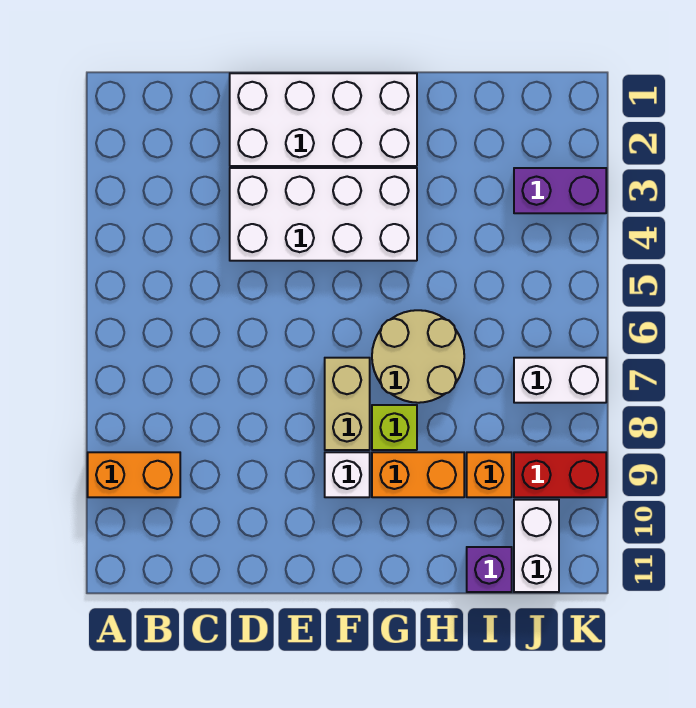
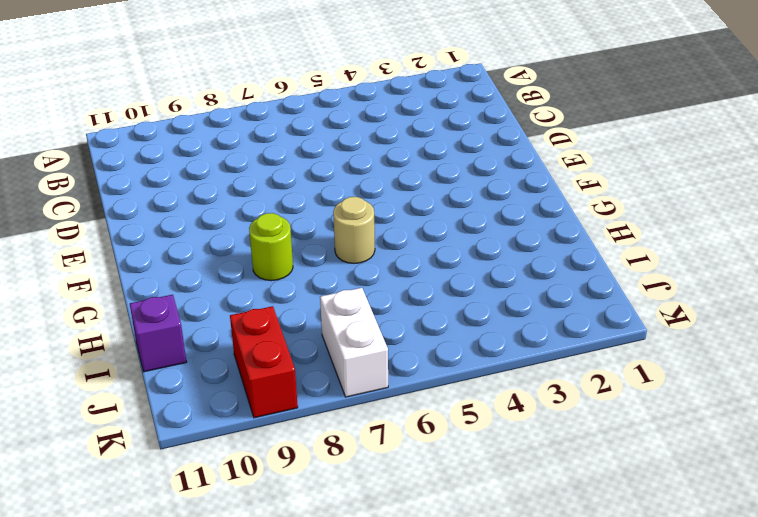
tan 1x1 round brick [333,197,375,263] -> tan 2x2 round brick [372,310,464,403]
lime 1x1 round brick [249,213,293,281] -> lime 1x1 brick [372,405,417,450]
none -> orange 1x2 brick [88,452,180,497]
none -> white 2x4 brick [230,73,417,166]
none -> white 2x4 brick [230,168,417,261]

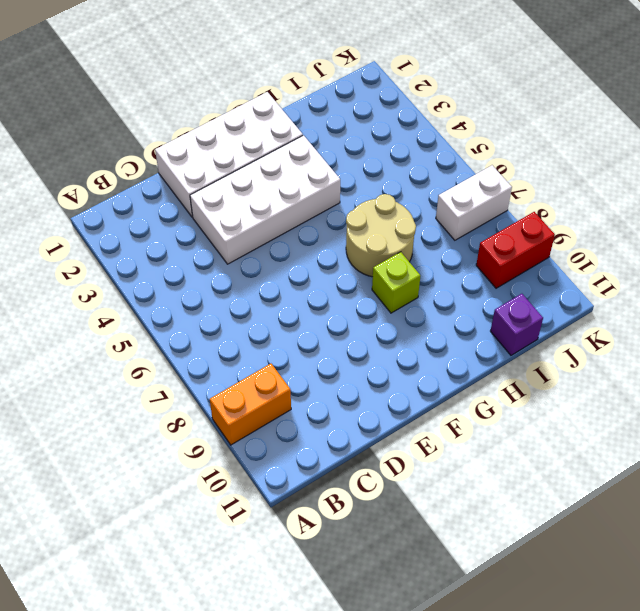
none -> tan 1x2 brick [325,358,370,450]
none -> white 1x1 brick [325,452,370,497]
none -> orange 1x2 brick [372,452,464,497]

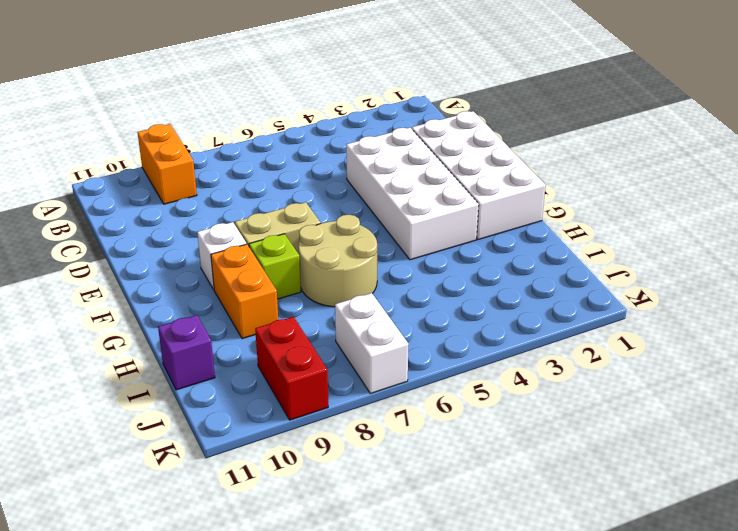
none -> orange 1x1 brick [467,452,512,497]
none -> purple 1x2 brick [514,168,606,213]
none -> white 1x2 brick [514,500,559,592]

